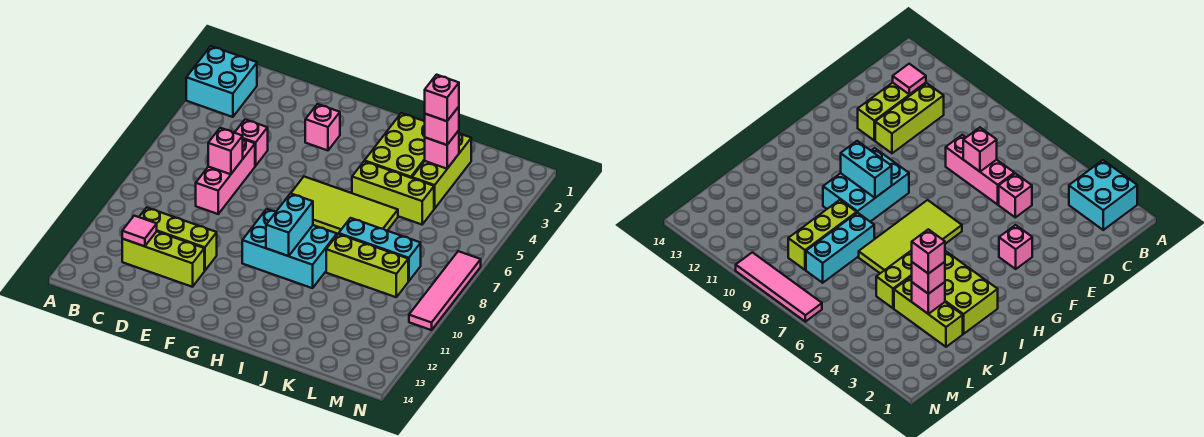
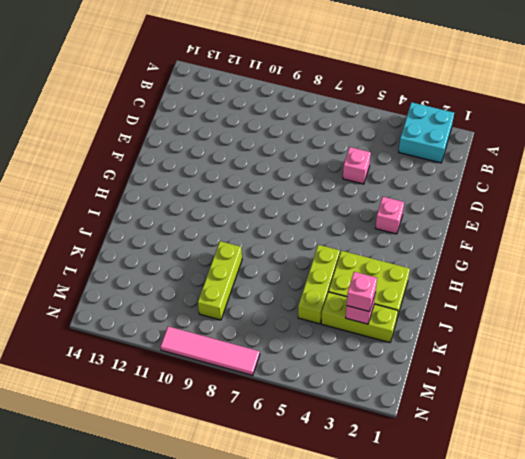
none -> lime 1x3 brick [139,207,217,271]
none -> lime 1x3 brick [122,231,204,287]
none -> pink 1x3 brick [196,139,255,214]

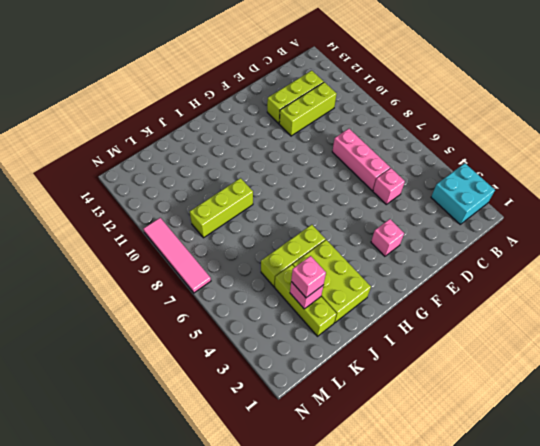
none -> lime 2x4 tile [291,177,398,235]
none -> cyan 2x3 brick [242,209,337,288]
none -> cyan 1x3 brick [339,218,421,281]

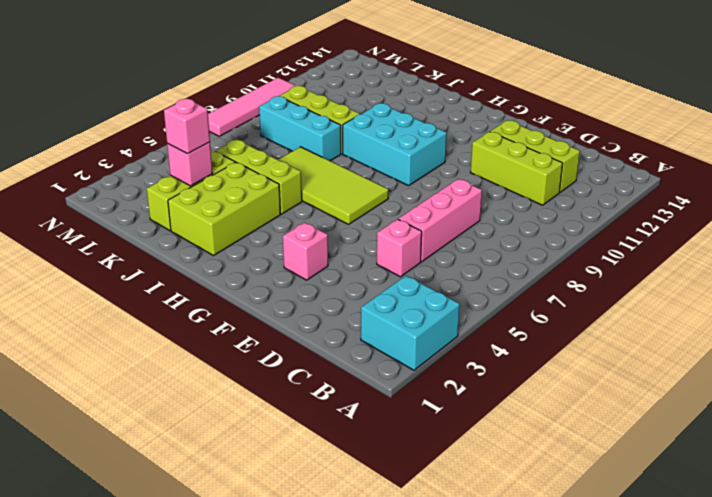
none -> pink 1x1 tile [122,216,157,246]
none -> pink 1x1 brick [208,128,243,174]
none -> cyan 1x2 brick [266,193,313,256]

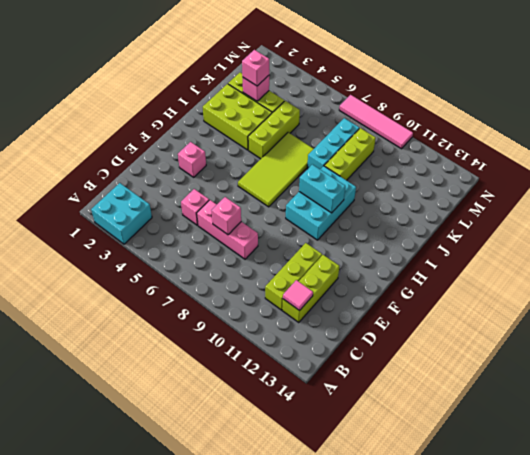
none -> pink 1x1 brick [425,75,459,121]

